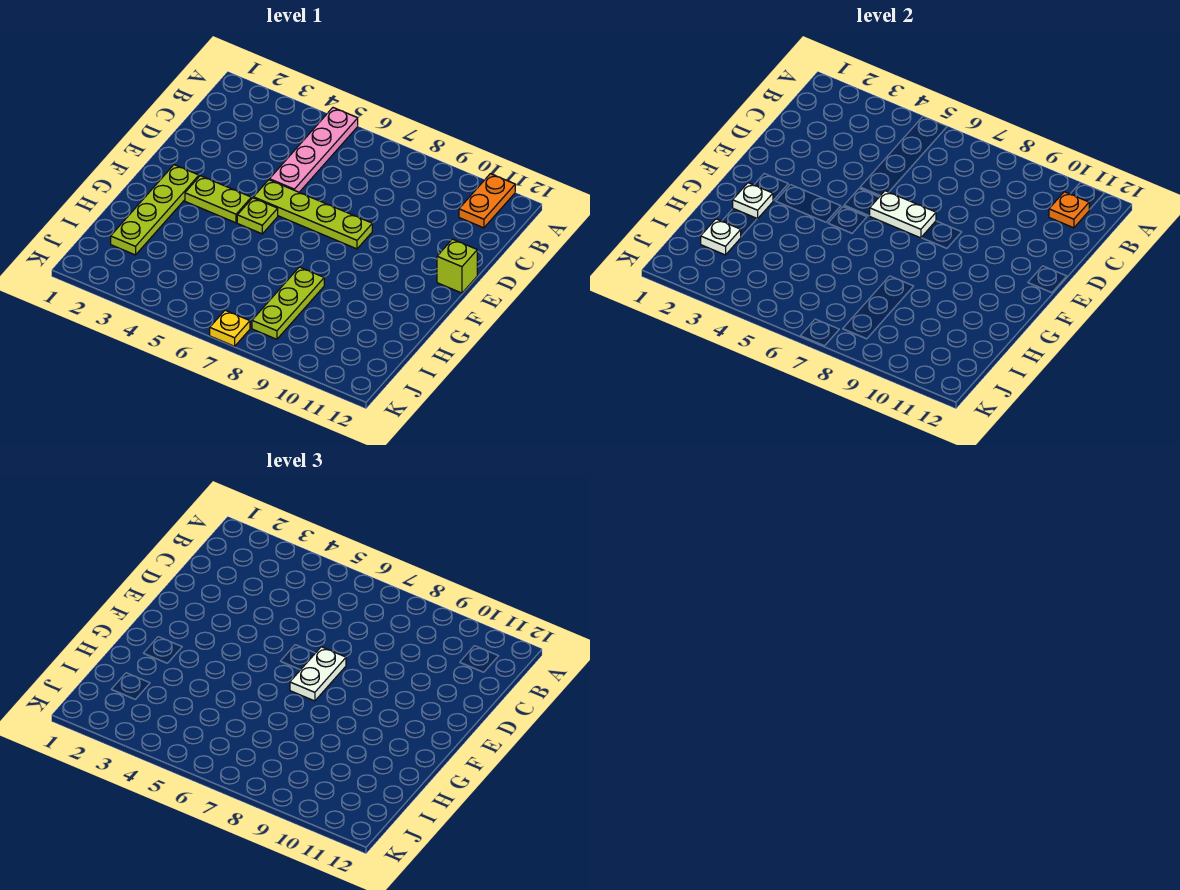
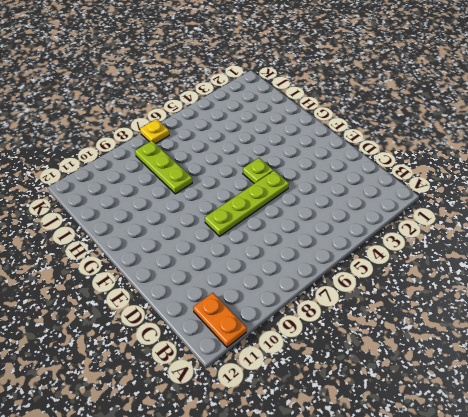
none -> pink 1x4 plate [269,108,358,192]
none -> lime 1x1 brick [437,239,477,293]
none -> lime 1x4 plate [111,165,199,255]

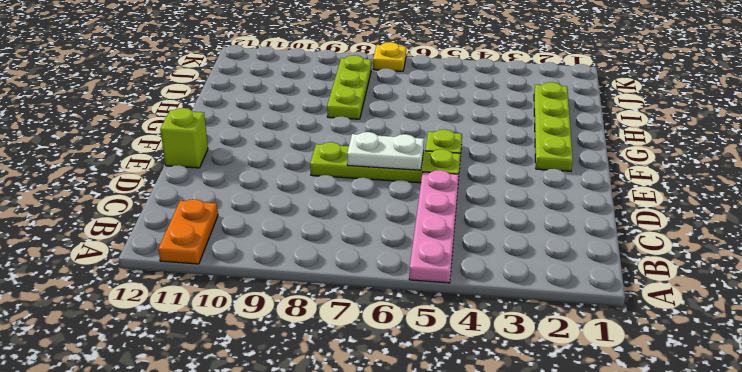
none -> lime 1x2 plate [185,176,251,223]
none -> orange 1x1 plate [1049,192,1089,228]
none -> white 1x1 plate [733,183,773,219]

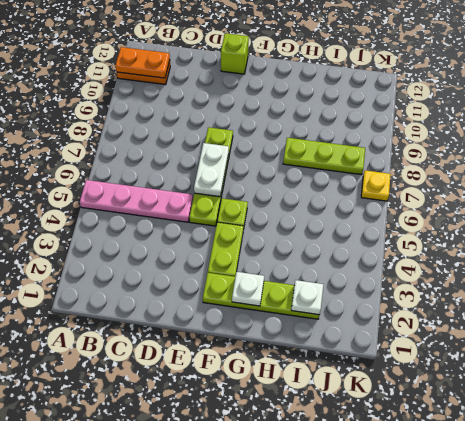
orange 1x2 plate [115,47,170,78] -> orange 1x1 plate [1049,192,1089,228]
none -> white 1x2 plate [290,647,346,701]

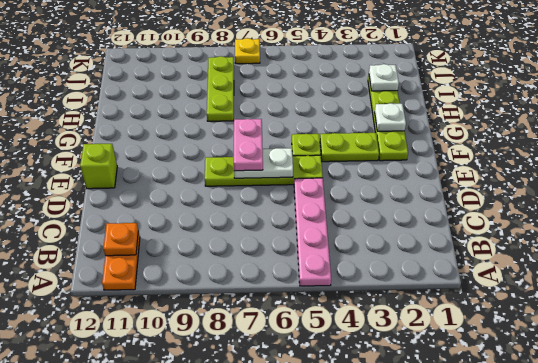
pink 1x2 plate [234,119,263,171] -> white 1x2 plate [290,647,346,701]

